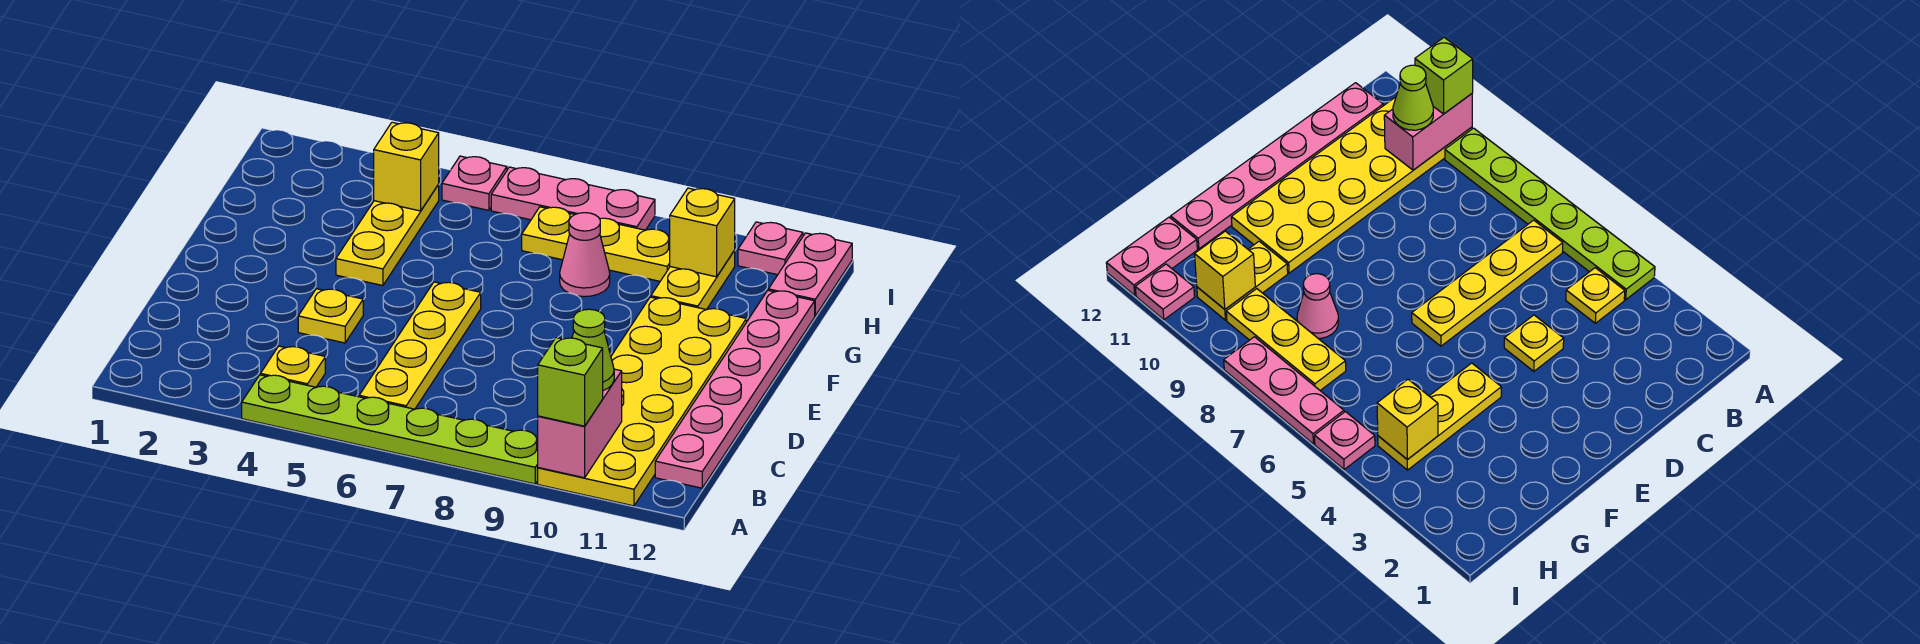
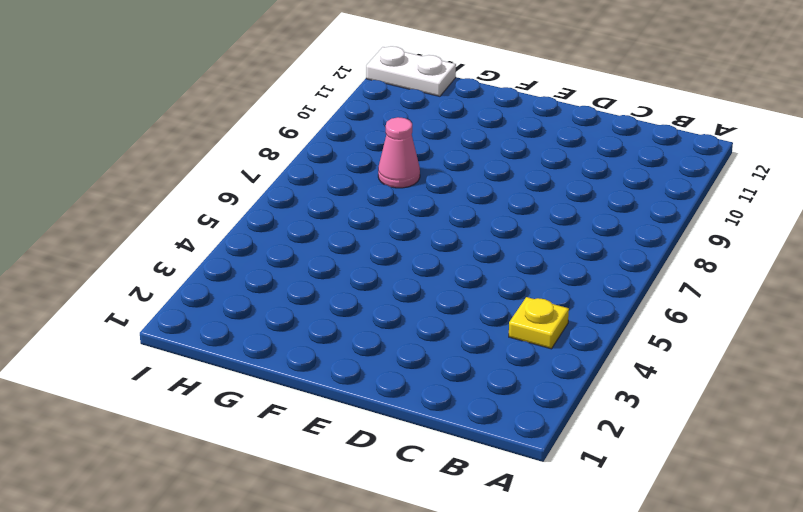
white 1x2 plate [366,46,456,96] -> pink 1x2 plate [769,233,852,316]
none -> lime 1x6 plate [242,375,538,484]
none -> yellow 2x6 plate [538,297,746,506]
none -> yellow 1x4 plate [359,282,481,409]

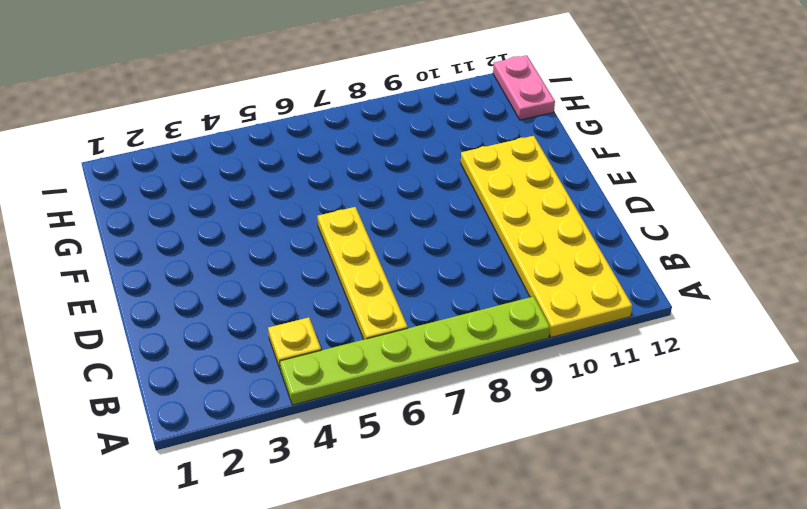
none -> pink 1x6 plate [655,290,815,488]
none -> yellow 1x1 plate [298,289,363,343]
none -> yellow 1x3 plate [336,185,439,286]

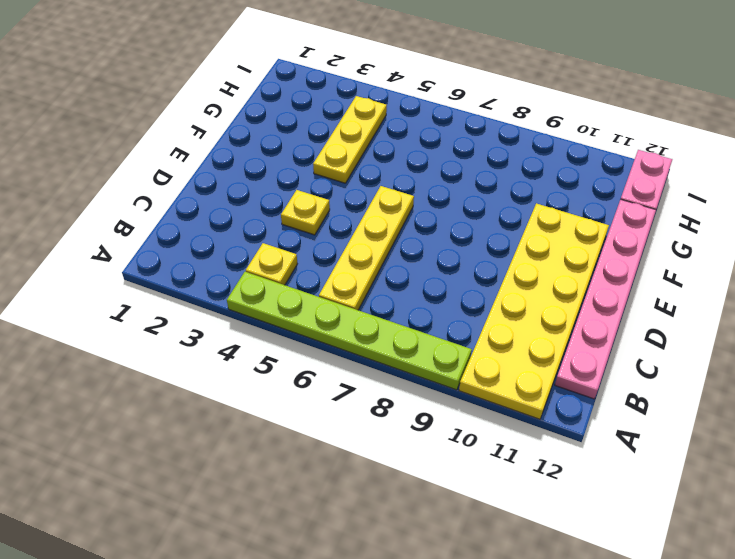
none -> pink 1x1 cone [560,213,610,297]
none -> yellow 1x2 plate [651,251,735,310]
none -> yellow 1x3 plate [522,207,670,281]

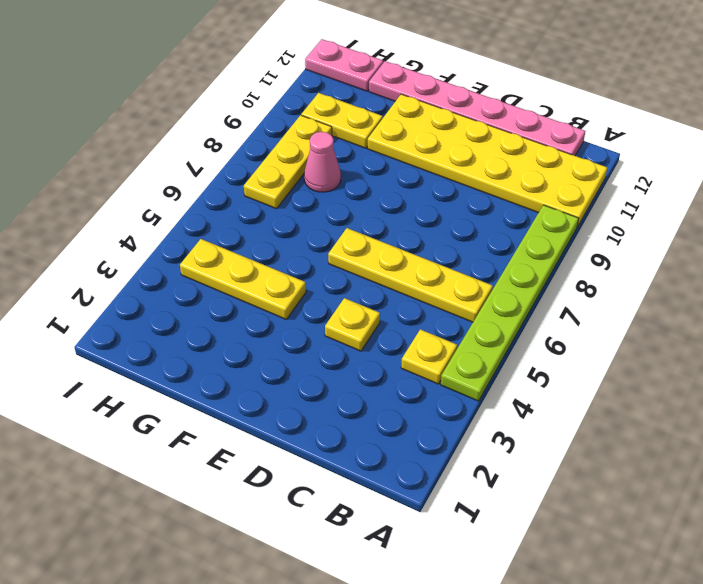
none -> pink 1x1 plate [442,156,507,210]
none -> pink 1x3 plate [491,167,655,230]
none -> pink 1x1 plate [738,222,803,275]

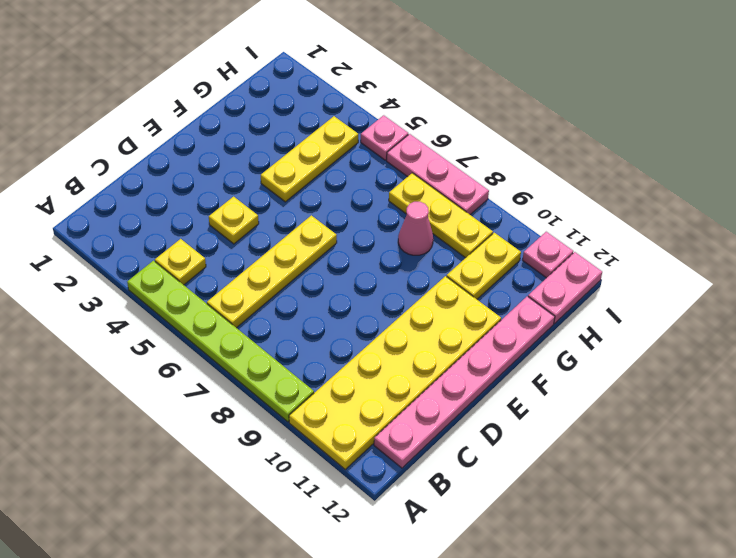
none -> pink 1x2 brick [538,369,622,478]
none -> yellow 1x1 brick [374,122,439,211]
none -> yellow 1x1 brick [670,188,735,277]

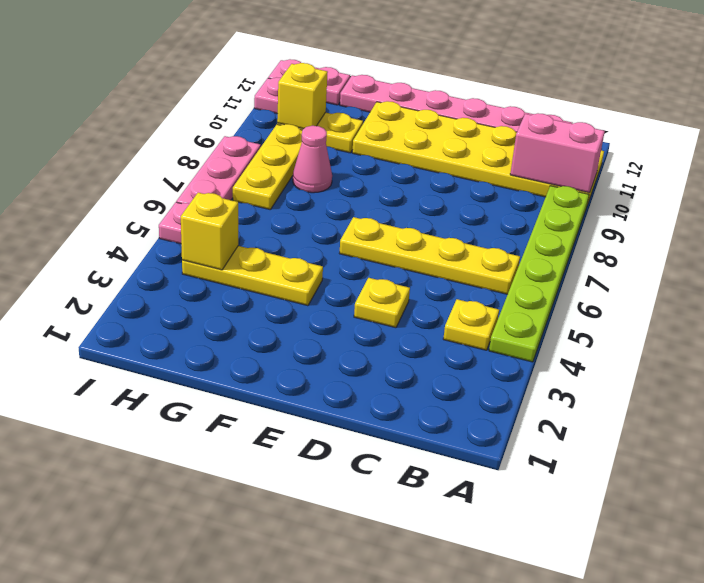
none -> lime 1x1 brick [538,338,603,426]
none -> lime 1x1 cone [572,309,614,391]

